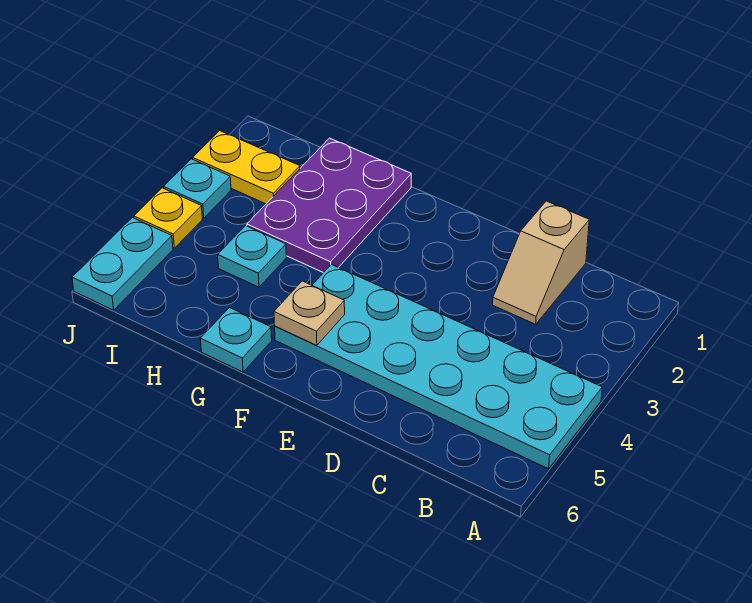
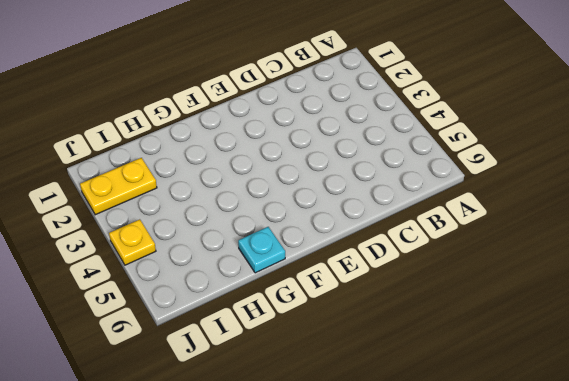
none -> cyan 2x6 plate [275,264,602,469]
none -> tan 1x2 slope [493,201,589,324]

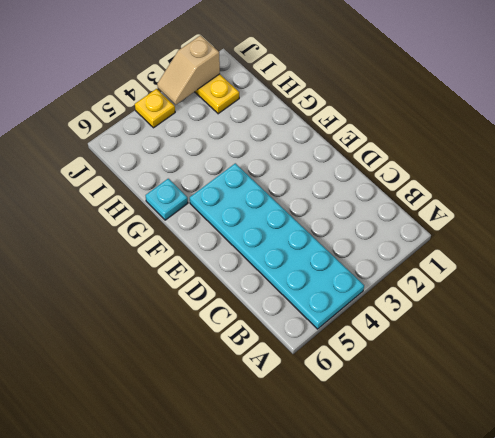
tan 1x2 slope [157,35,220,105] -> tan 1x2 slope moved to [493,201,589,324]
none -> purple 2x3 plate [247,138,411,273]
none -> cyan 1x1 plate [218,226,286,287]

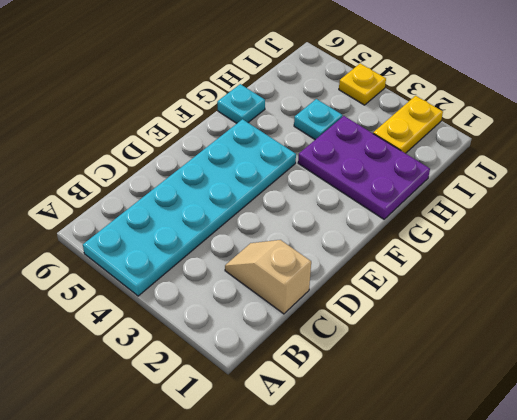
none -> cyan 1x1 plate [164,159,231,218]
none -> cyan 1x2 plate [72,218,173,310]

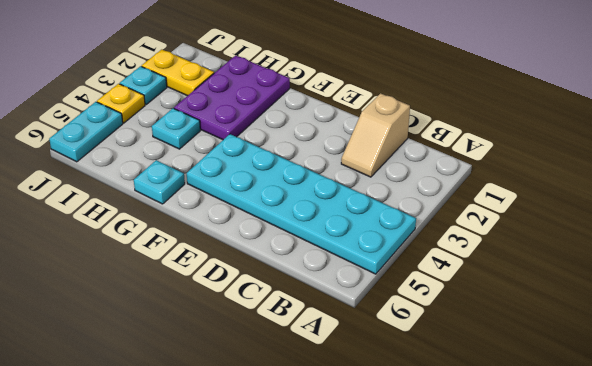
none -> tan 1x1 plate [274,281,345,345]

